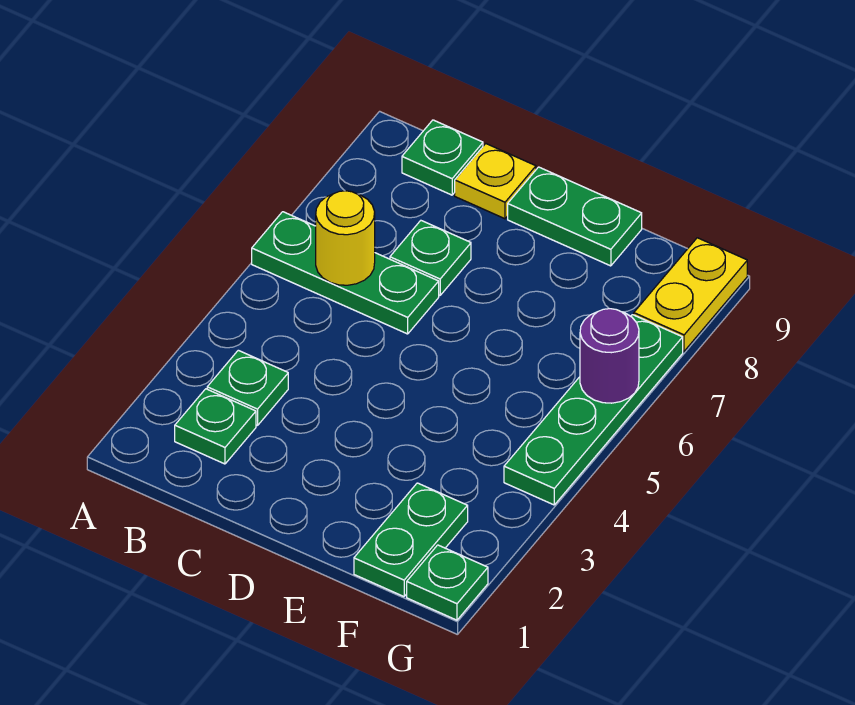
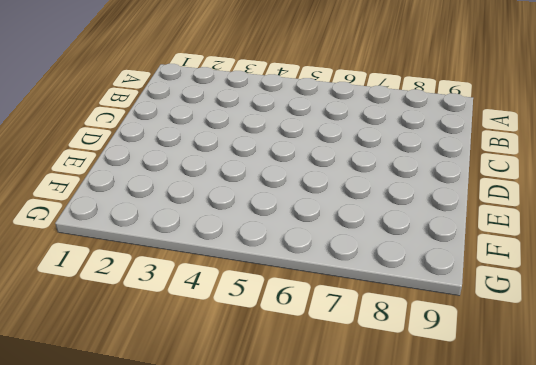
none -> green 1x3 plate [252,212,439,334]
none -> green 1x1 plate [175,389,256,464]
none -> green 1x1 plate [207,350,288,426]

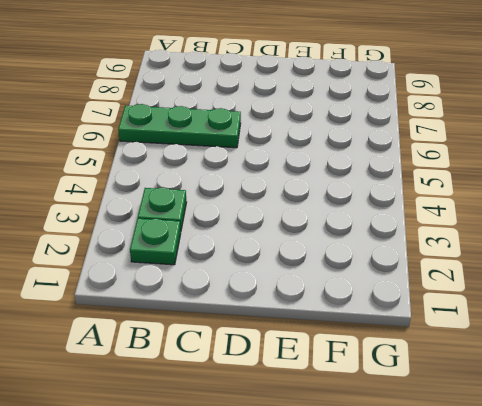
none -> green 1x1 plate [402,120,483,195]
none -> green 1x1 plate [390,221,471,295]
none -> yellow 1x1 plate [455,144,536,219]

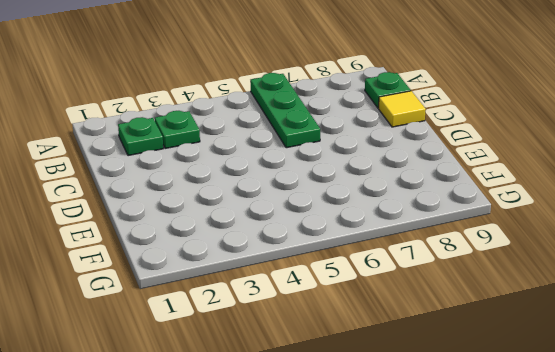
yellow 1x1 tile [379,91,426,127] -> yellow 1x1 plate [455,144,536,219]
none -> green 1x1 plate [390,221,471,295]
none -> green 1x2 plate [508,167,642,266]
none -> green 1x2 plate [354,483,468,597]

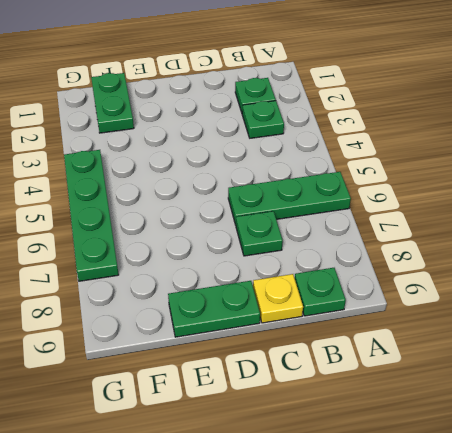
none -> green 1x1 plate [407,545,488,620]
none -> yellow 1x2 plate [634,238,747,351]
none -> yellow 1x1 round brick [316,191,375,285]

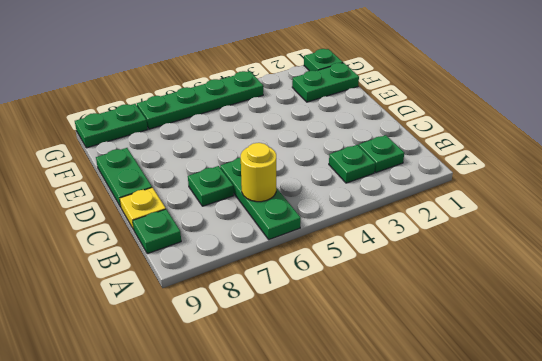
green 1x2 plate [75,104,148,148] -> yellow 1x2 plate [634,238,747,351]
none -> purple 1x1 round brick [580,309,639,403]

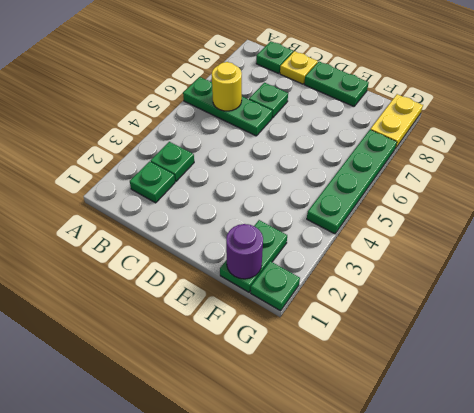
purple 1x1 round brick [226,224,263,279] -> purple 1x1 round brick moved to [580,309,639,403]

